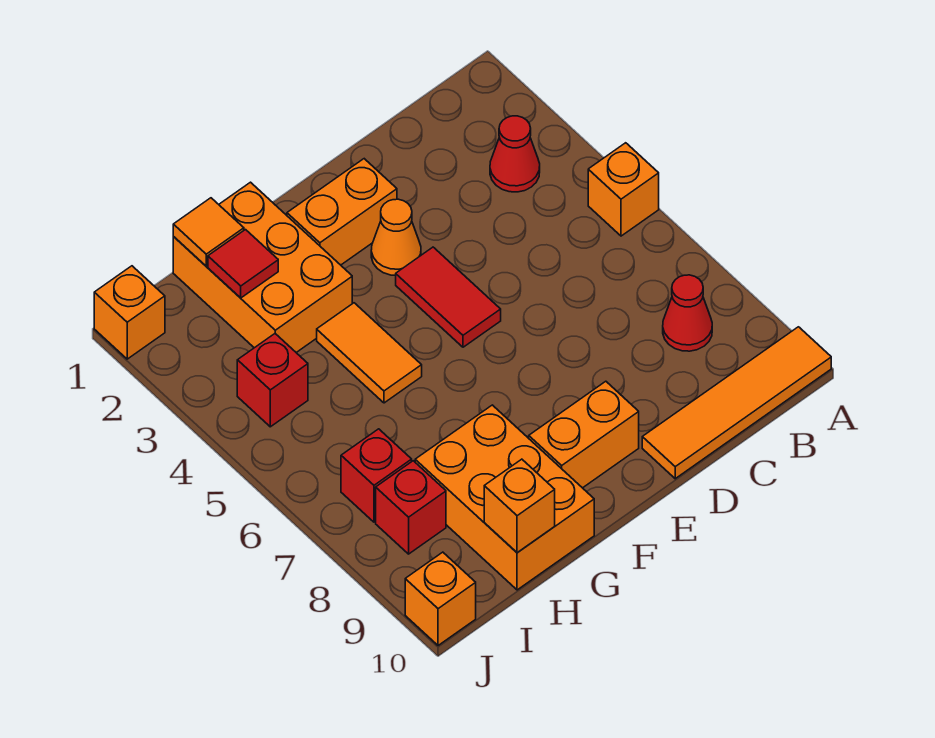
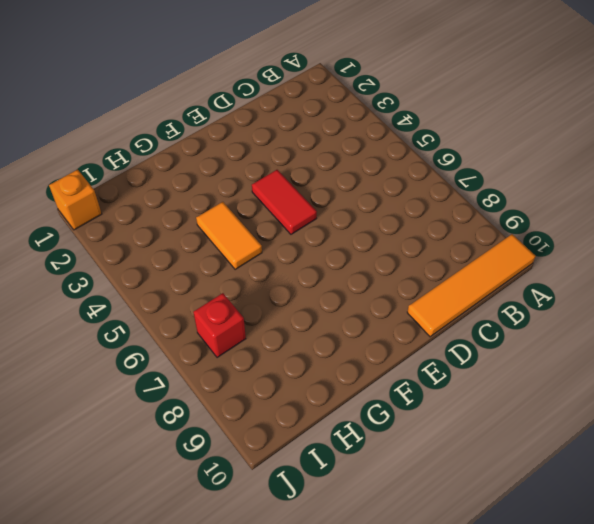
none -> orange 1x1 brick [588,143,659,236]
none -> red 1x1 cone [490,116,540,192]
none -> red 1x1 cone [663,275,712,351]

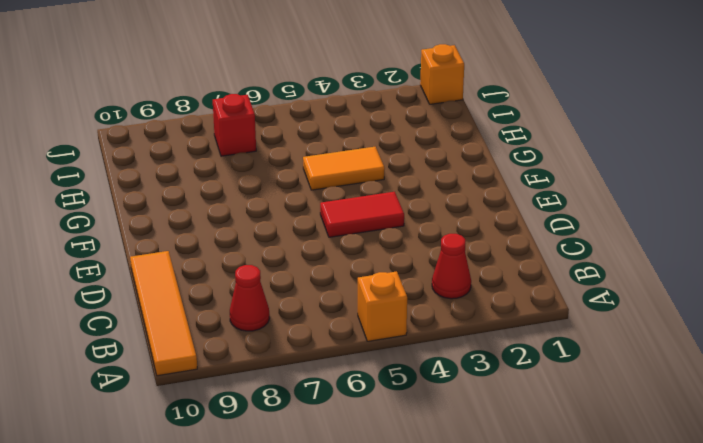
none -> orange 1x2 brick [287,159,397,265]
none -> orange 1x1 cone [371,199,421,275]
none -> orange 1x2 brick [529,381,639,488]

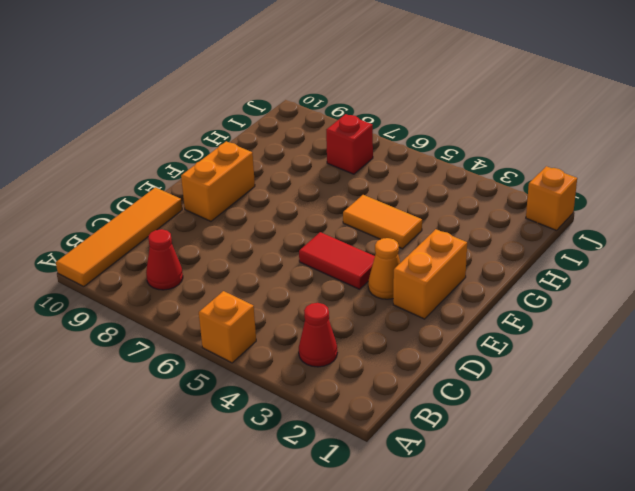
none -> orange 2x3 brick [173,182,352,352]
none -> orange 2x3 brick [415,405,594,590]
none -> red 1x1 brick [237,334,308,427]

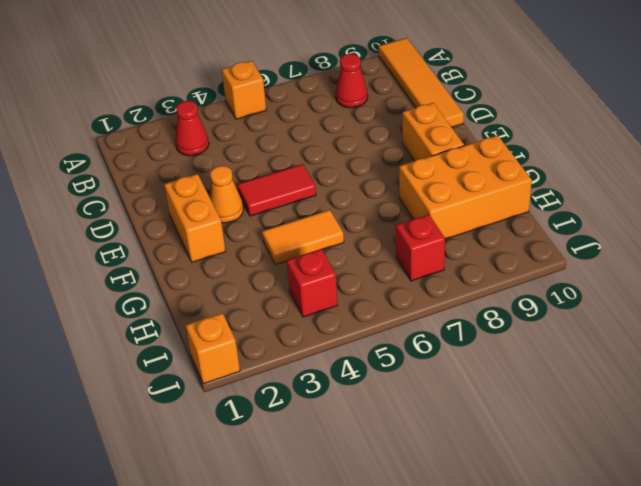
none -> orange 2x3 brick [173,182,352,352]
none -> red 1x1 brick [376,461,446,554]
none -> orange 1x1 brick [405,552,476,646]

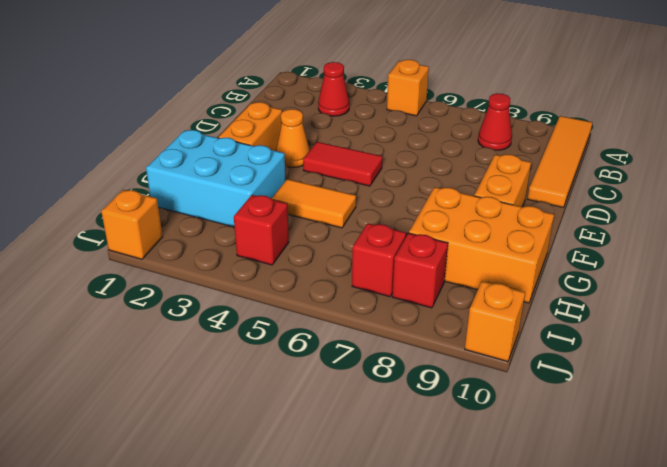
cyan 2x3 brick [146,130,286,227] -> orange 2x3 brick [173,182,352,352]
none -> orange 1x1 tile [173,198,244,266]
none -> red 1x1 tile [208,230,278,298]
none -> orange 1x1 brick [484,459,555,553]

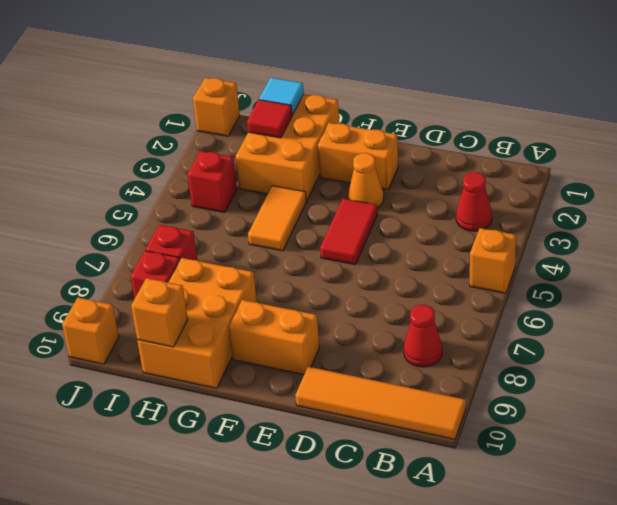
cyan 1x1 tile [259,78,304,115] -> orange 1x1 tile [173,198,244,266]

